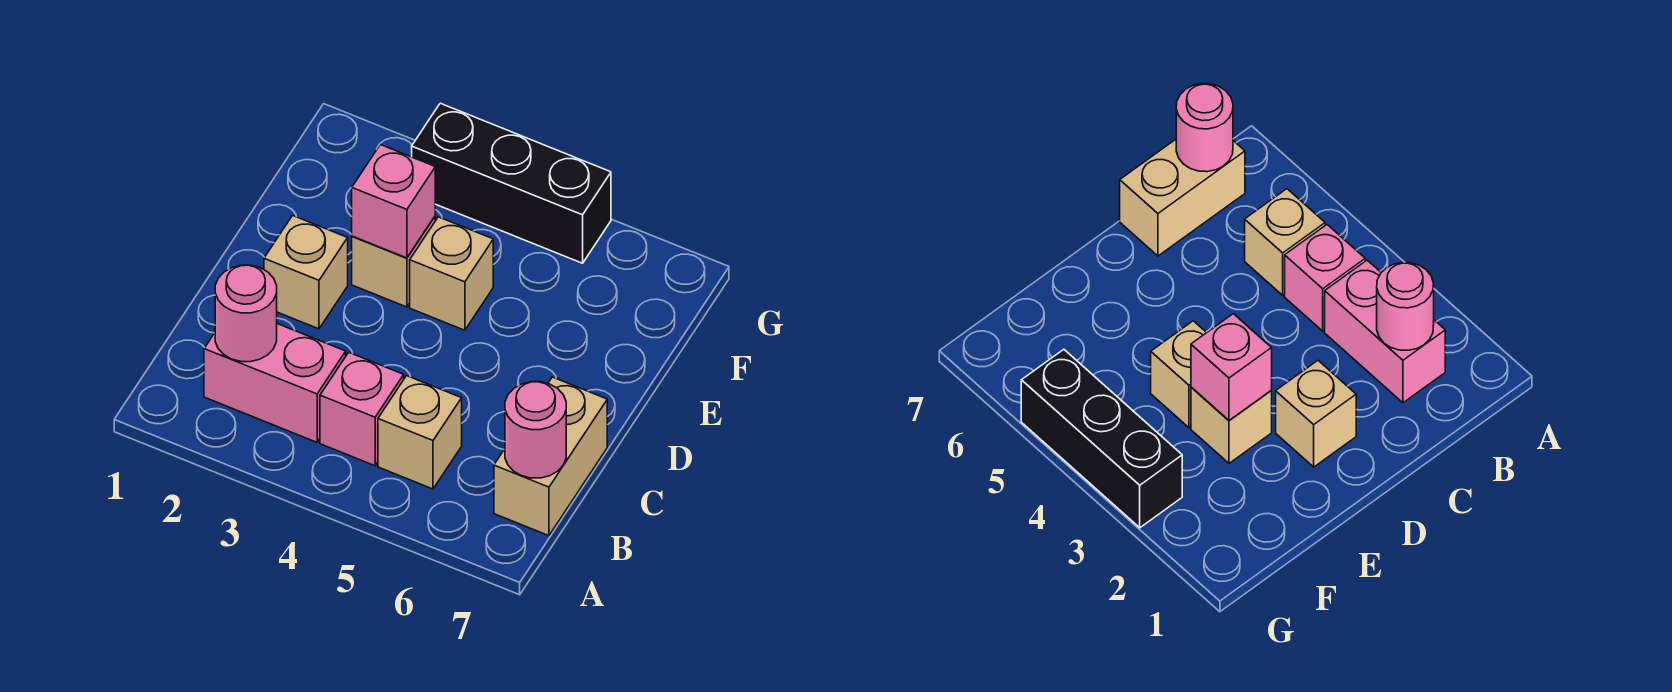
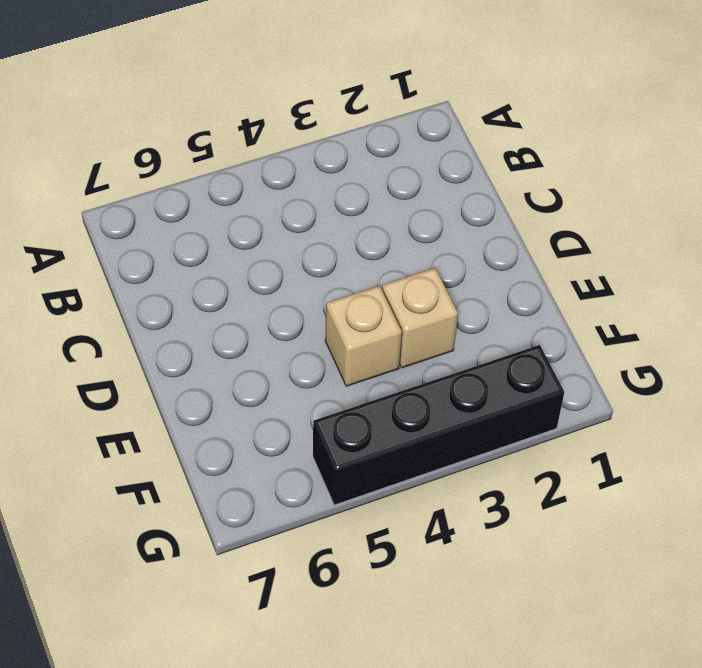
black 1x4 brick [313,345,564,505] -> black 1x3 brick [412,103,611,263]
none -> pink 1x2 brick [204,324,346,442]
none -> pink 1x1 brick [320,352,404,466]

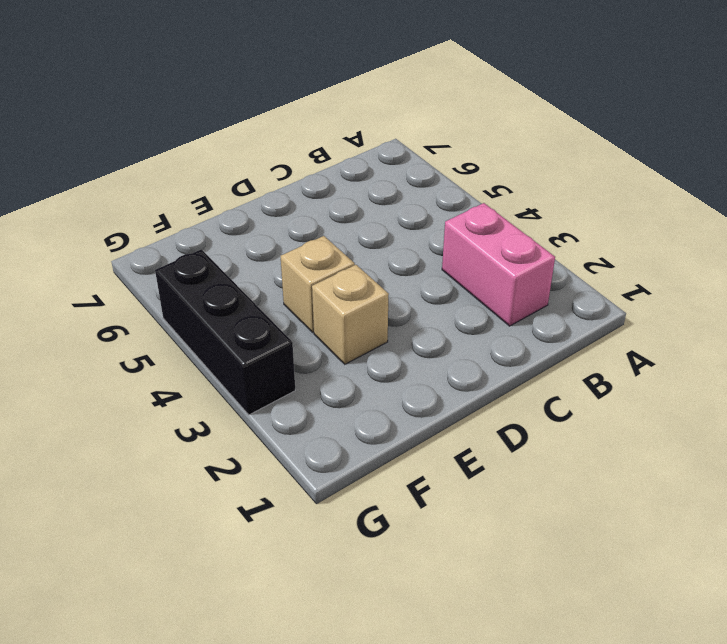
none -> pink 1x1 brick [320,352,404,466]
none -> tan 1x1 brick [378,376,462,489]

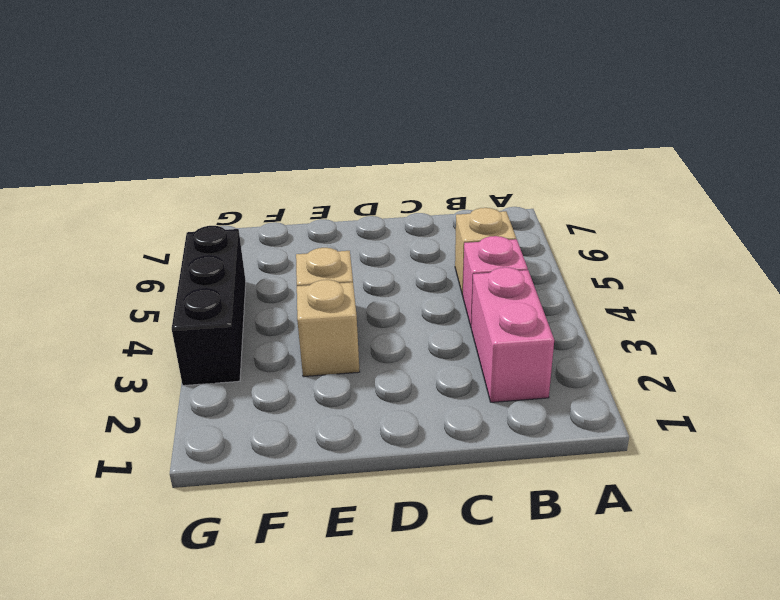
none -> tan 1x2 brick [494,377,607,536]
none -> tan 1x1 brick [264,216,348,329]

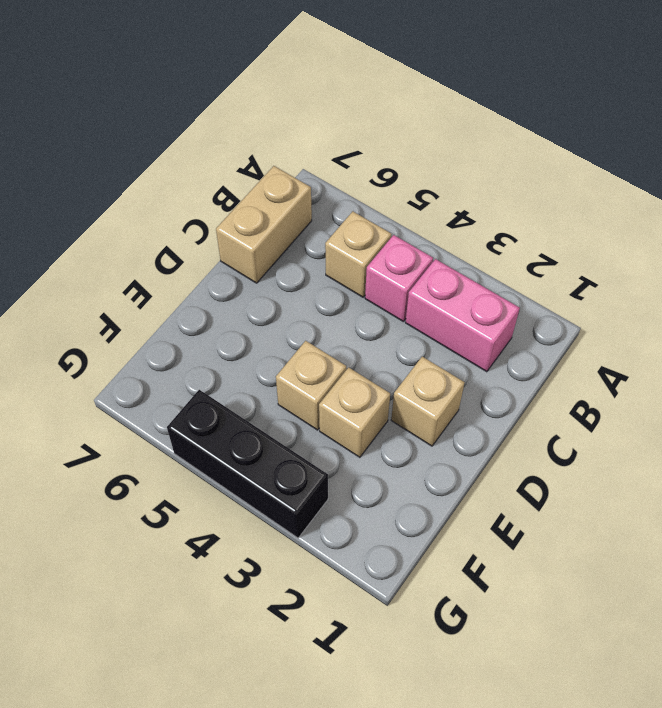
none -> pink 1x1 round brick [215,265,277,362]
none -> pink 1x1 round brick [505,382,566,478]

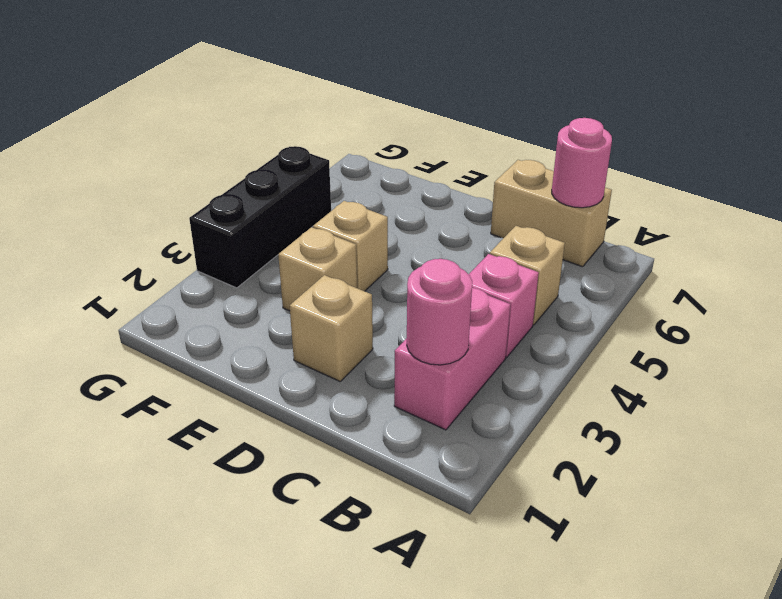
none -> pink 1x1 brick [352,145,435,258]

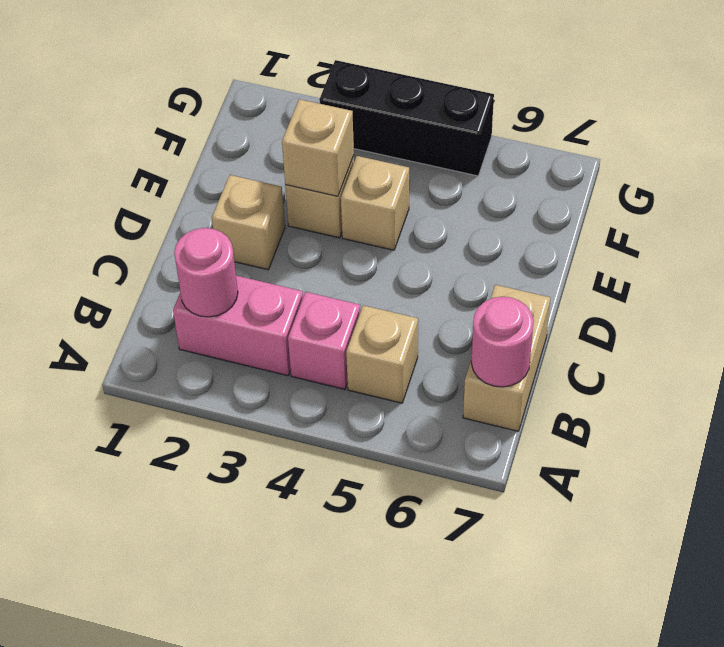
tan 1x1 brick [282,99,354,196] -> pink 1x1 brick [352,145,435,258]

